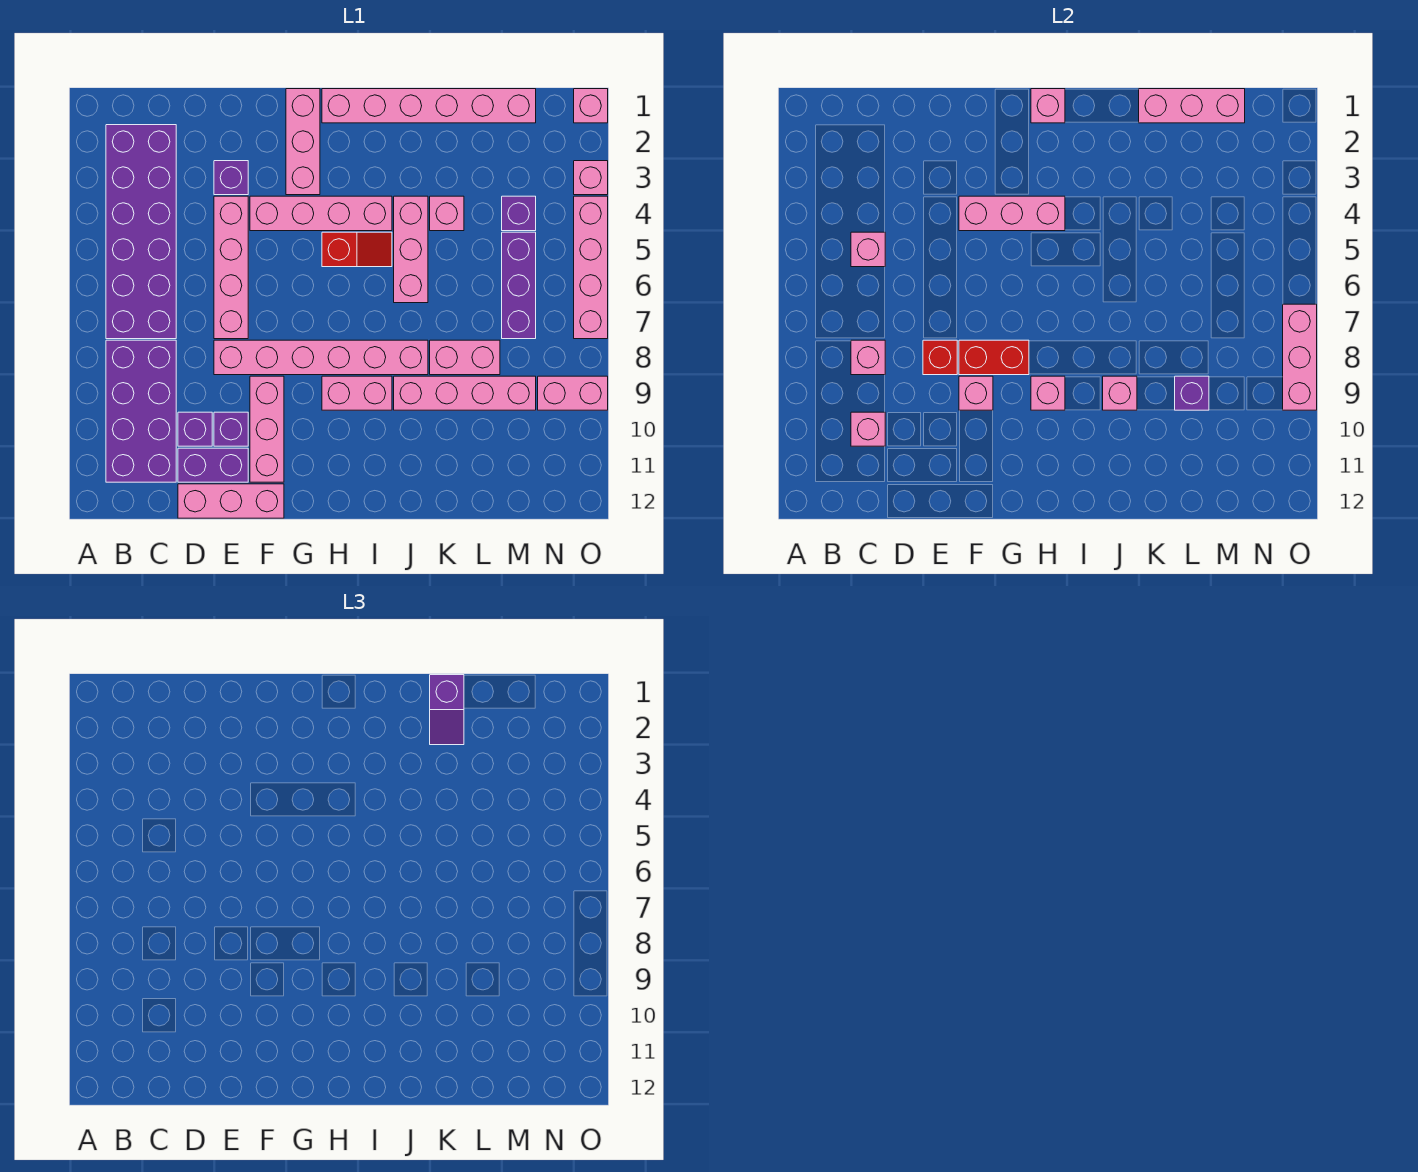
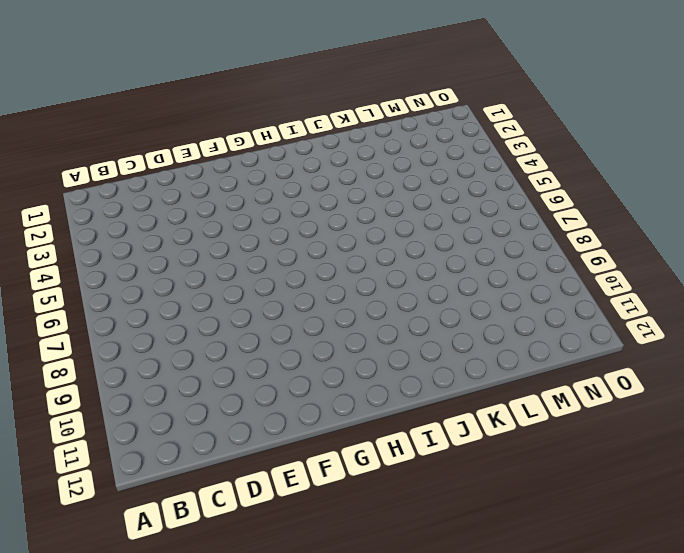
none -> purple 2x6 brick [106,125,176,339]
none -> purple 2x4 brick [106,340,176,482]
none -> purple 1x1 brick [178,412,212,446]
none -> purple 1x2 brick [178,448,248,482]

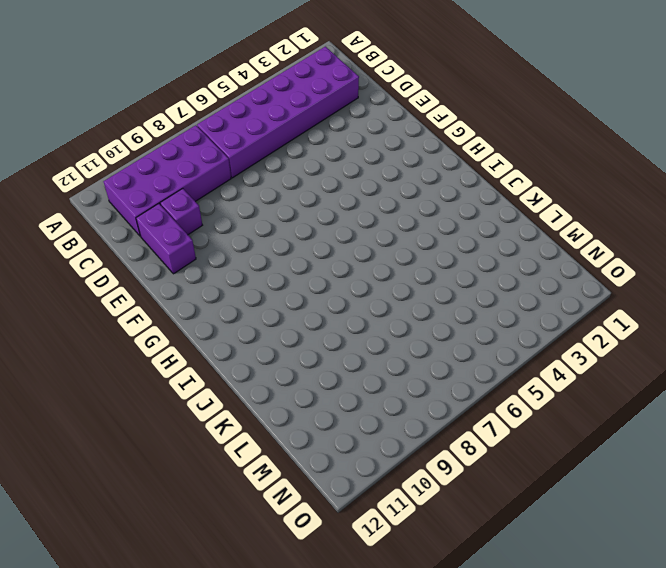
none -> pink 1x3 brick [178,484,284,518]
none -> purple 1x1 brick [214,161,248,195]
none -> pink 1x4 brick [214,196,248,339]
none -> pink 1x6 brick [214,340,428,375]

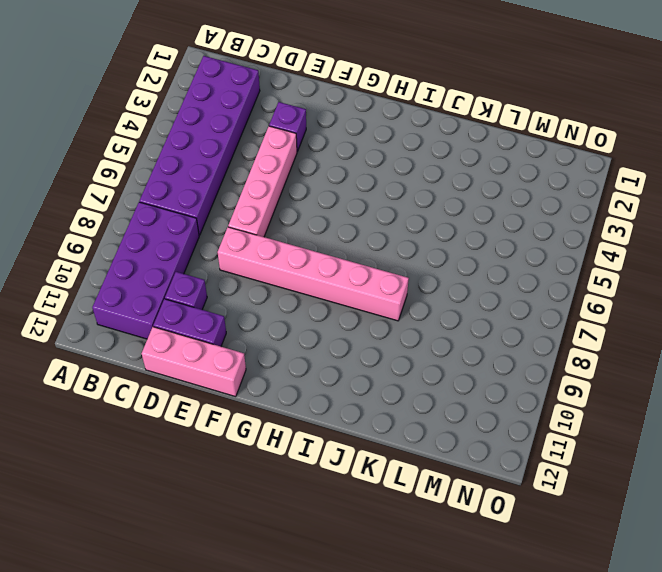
none -> purple 1x1 brick [214,412,248,446]
none -> pink 1x4 brick [250,196,392,231]
none -> pink 1x3 brick [250,376,284,482]
none -> pink 1x3 brick [286,89,320,195]

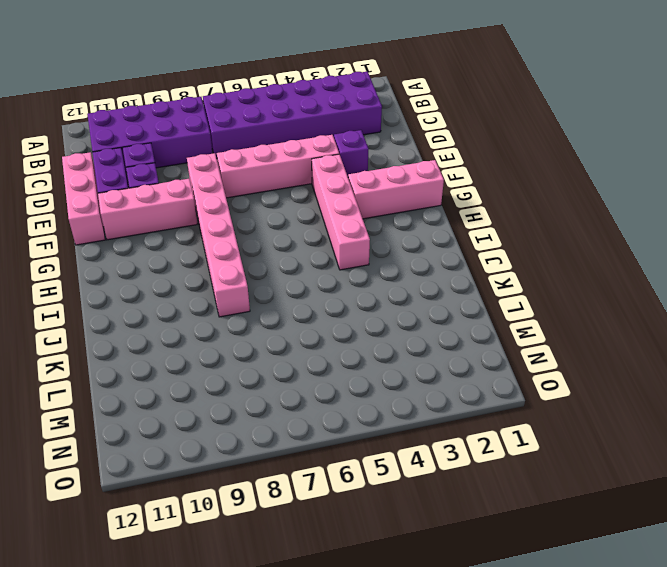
none -> pink 1x6 brick [322,89,536,123]
none -> red 1x2 slope [322,232,392,267]
none -> pink 1x2 brick [322,376,392,410]
none -> pink 1x3 brick [394,196,428,303]

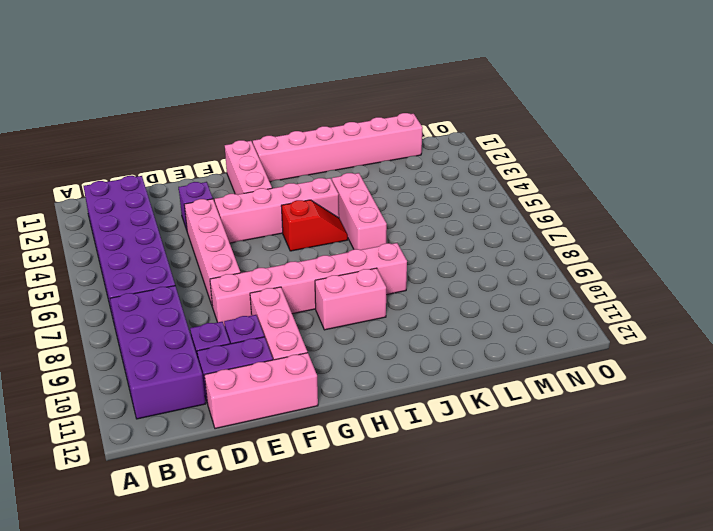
none -> pink 1x4 brick [394,376,536,410]
none -> pink 1x1 brick [430,196,464,231]
none -> pink 1x2 brick [430,340,500,375]
none -> purple 1x1 brick [502,196,536,231]

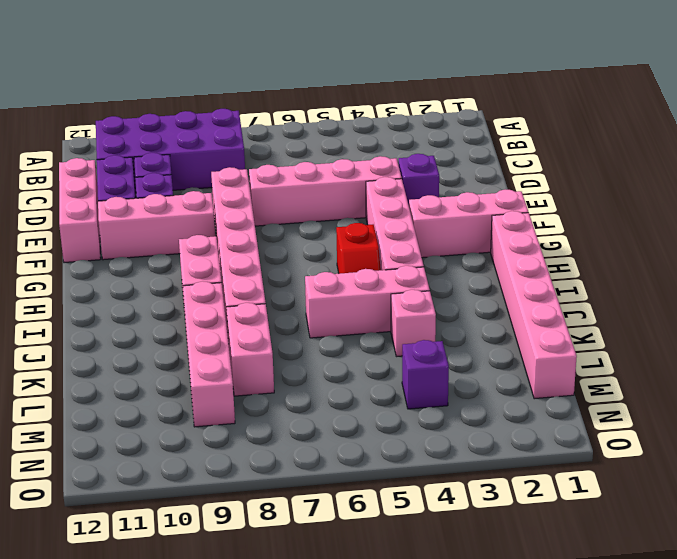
none -> purple 2x6 brick [106,125,176,339]
none -> purple 1x3 brick [502,232,536,339]
none -> pink 1x2 brick [538,376,608,410]
none -> pink 1x1 brick [574,89,608,123]

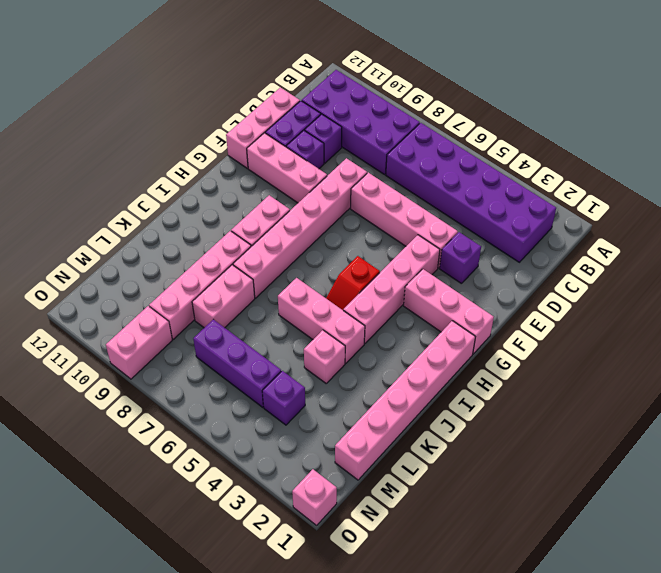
none -> pink 1x1 brick [574,161,608,195]
none -> pink 1x4 brick [574,196,608,339]
none -> pink 1x1 brick [851,232,885,267]
none -> pink 1x1 brick [851,340,885,375]

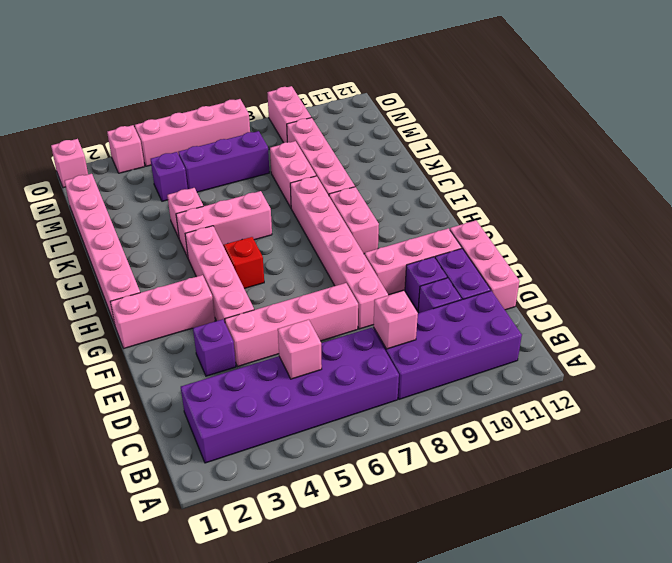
none -> pink 1x1 brick [851,412,885,446]
none -> red 1x1 brick [923,340,957,375]
none -> pink 1x3 brick [959,196,1065,231]
none -> red 1x2 brick [959,340,1029,375]

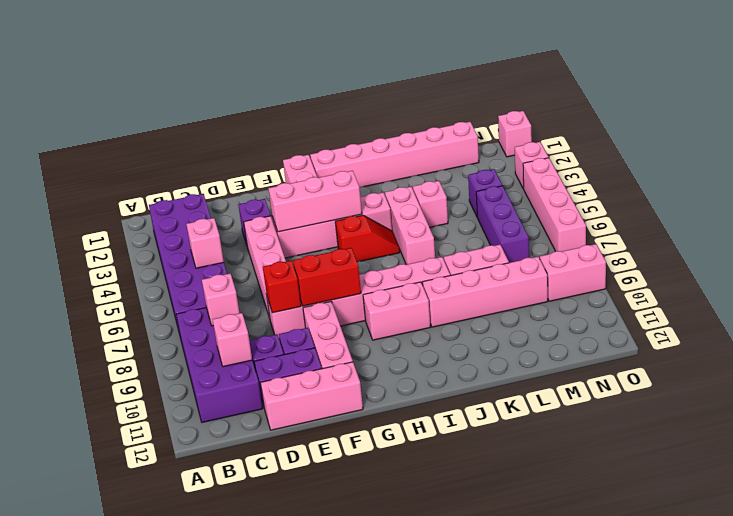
none -> pink 1x1 brick [959,376,993,410]
none -> pink 1x1 brick [1031,89,1065,123]
none -> pink 1x1 brick [1031,376,1065,410]
none -> pink 1x1 brick [1103,376,1137,410]

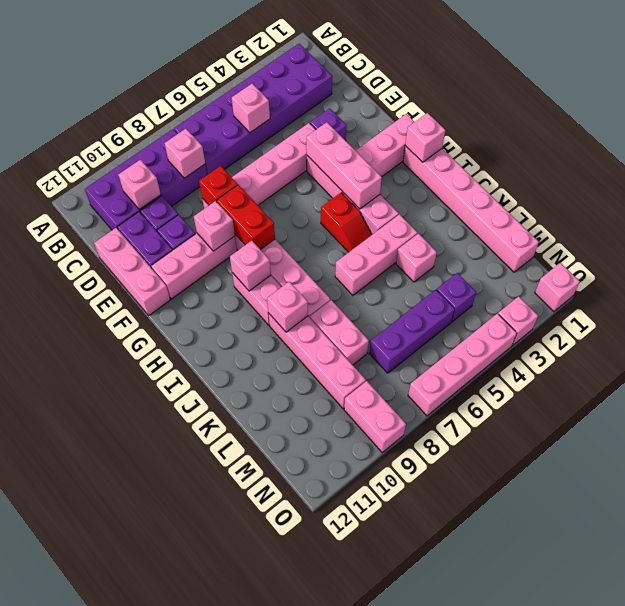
none -> pink 1x3 brick [1139,89,1245,123]
none -> purple 1x1 brick [1175,376,1209,410]
none -> pink 1x3 brick [1283,304,1317,410]
none -> purple 1x2 slope [430,675,464,745]

